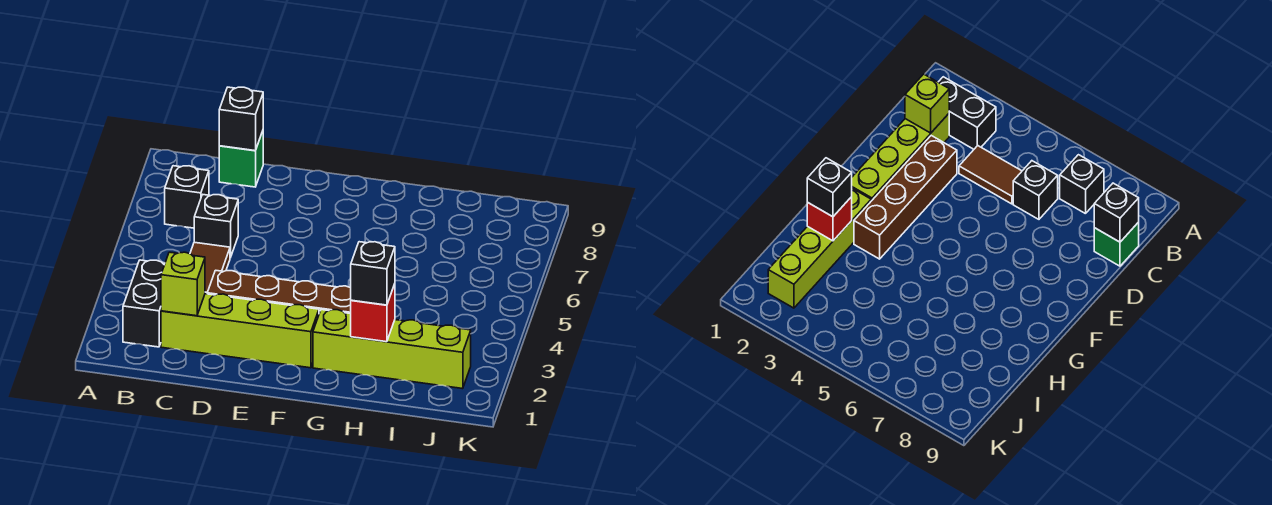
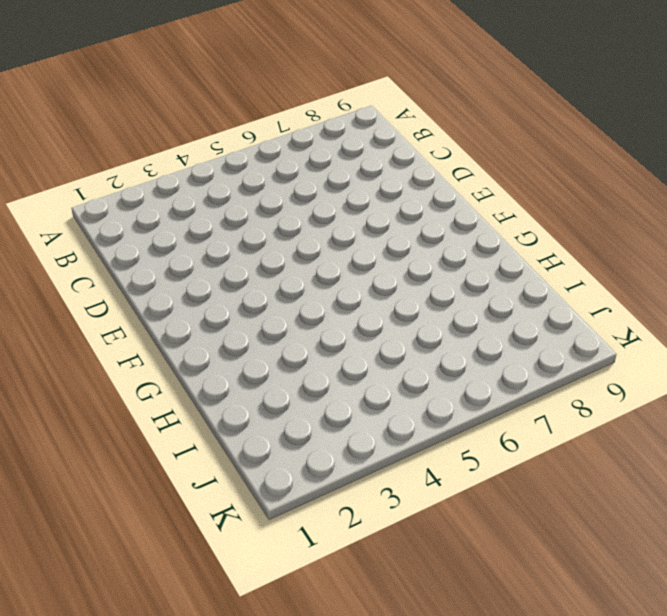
none -> black 1x2 brick [123,260,165,347]
none -> black 1x1 brick [165,166,209,228]
none -> lime 1x4 brick [161,294,319,368]

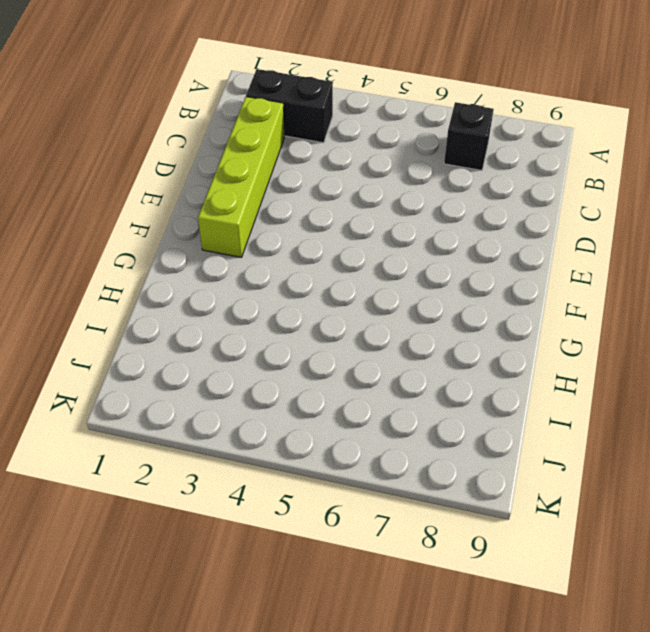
none -> brown 1x2 tile [190,242,230,294]
none -> black 1x1 brick [194,195,238,258]
none -> green 1x1 brick [219,131,263,187]

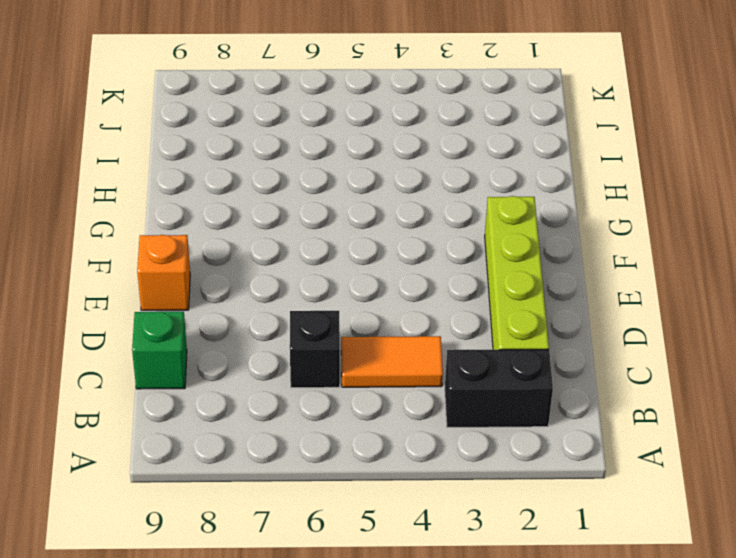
orange 1x2 tile [341,336,443,387] -> brown 1x2 tile [190,242,230,294]
orange 1x1 brick [137,235,190,310] -> none
none -> black 1x1 brick [165,166,209,228]
none -> brown 1x4 brick [207,270,351,314]
none -> lime 1x4 brick [313,310,471,389]

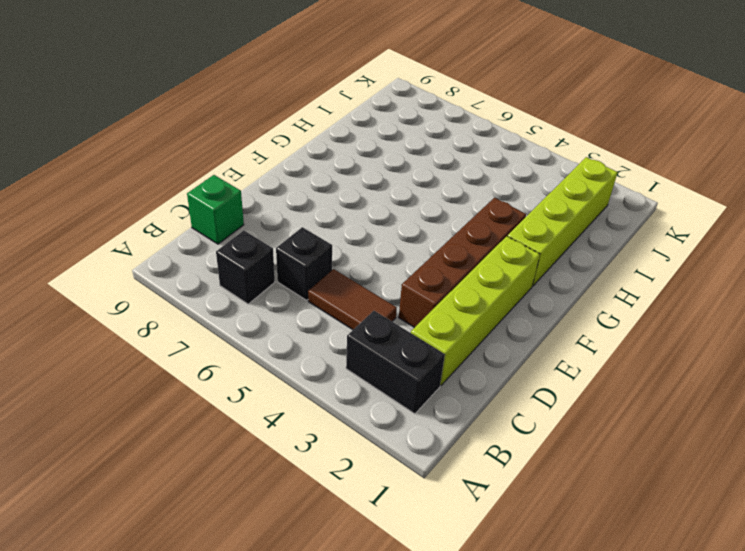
none -> lime 1x1 brick [161,252,205,316]
none -> black 1x1 brick [219,87,263,151]
none -> red 1x1 brick [351,284,395,342]

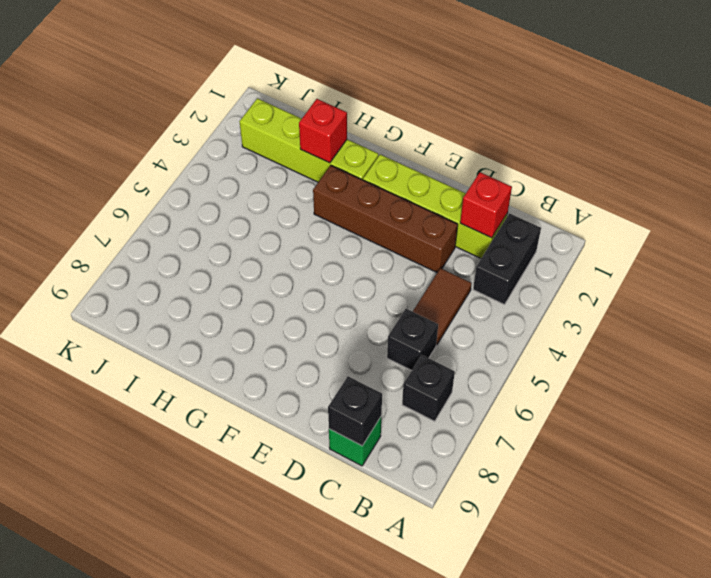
red 1x1 brick [460,172,512,238] -> lime 1x1 brick [161,252,205,316]
none -> black 1x1 brick [351,242,395,305]

